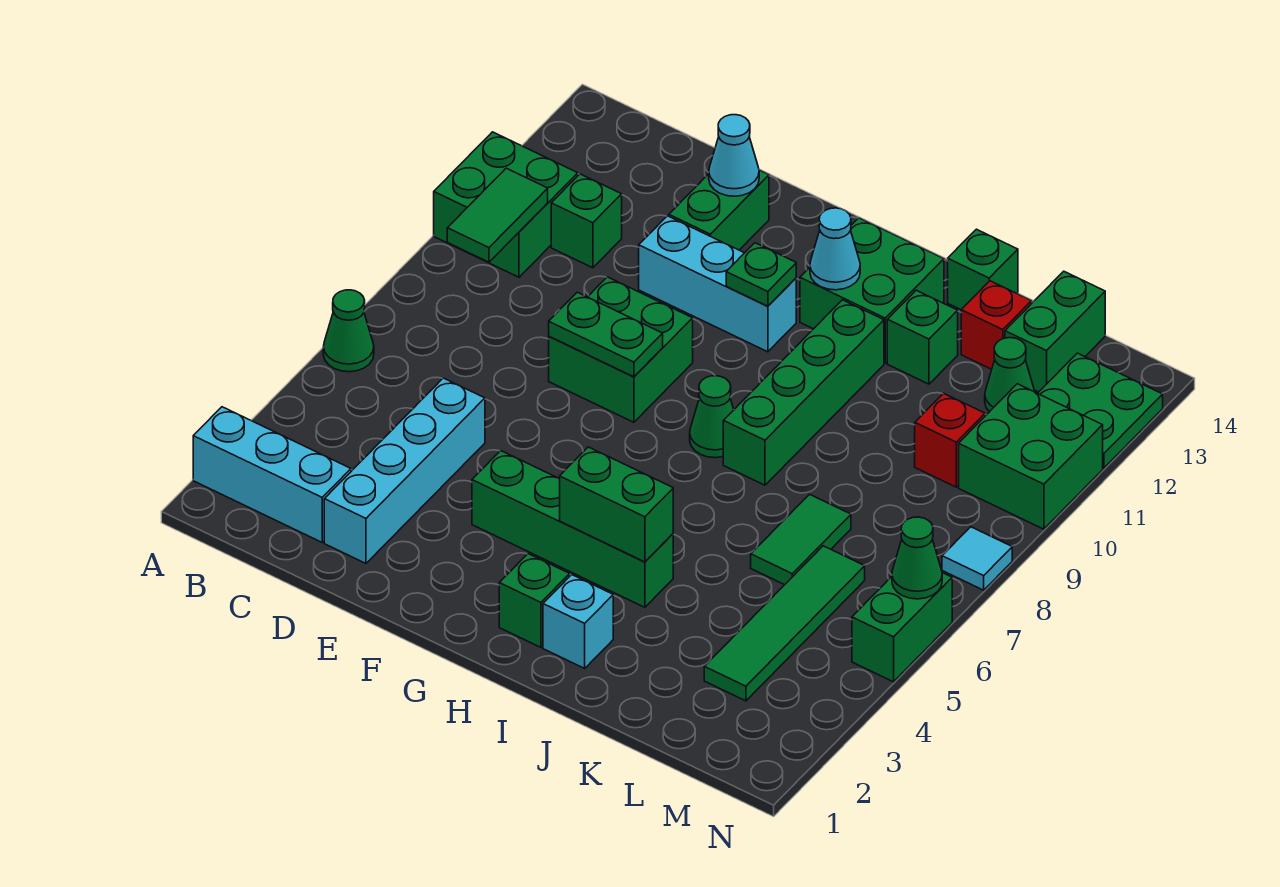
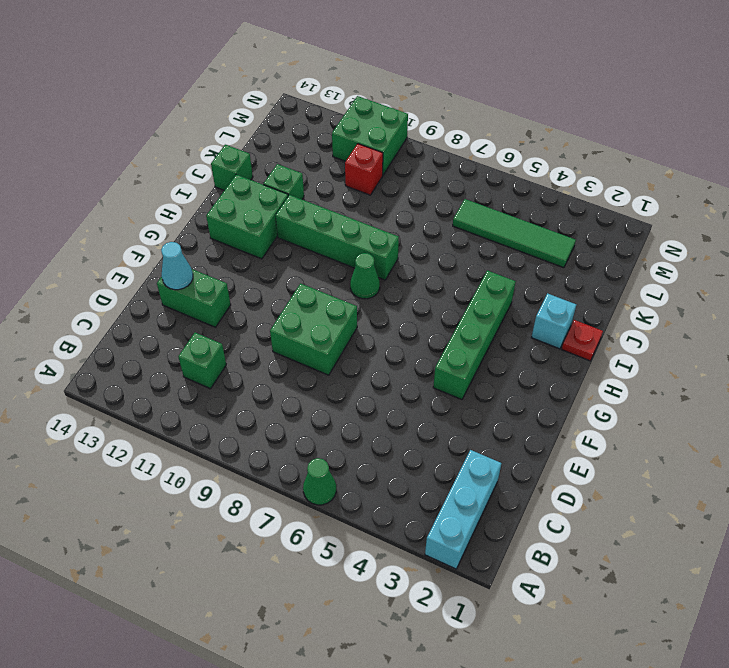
red 1x1 plate [562,320,603,361] -> none
none -> green 2x2 brick [434,132,578,277]
none -> cyan 1x4 brick [324,378,485,563]
none -> cyan 1x3 brick [639,216,796,352]
none -> green 1x1 brick [499,554,570,647]

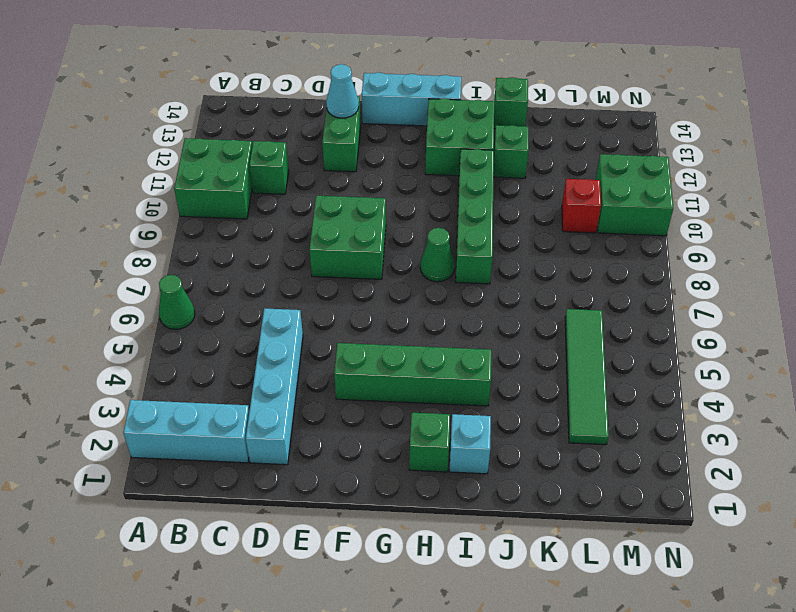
cyan 1x3 brick [362,73,461,126] -> cyan 1x3 brick moved to [639,216,796,352]
none -> green 1x2 tile [751,494,851,585]
none -> red 1x1 brick [961,281,1032,369]
none -> green 1x1 cone [985,338,1035,412]
none -> green 1x2 brick [1005,271,1105,392]

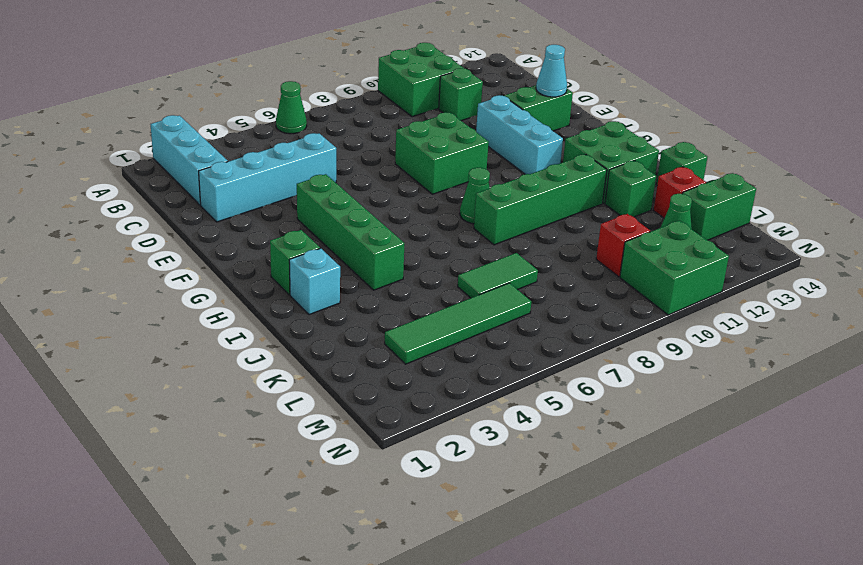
none -> green 2x2 plate [1038,353,1163,468]
none -> green 1x2 brick [852,573,952,682]
none -> cyan 1x1 tile [942,527,1012,590]
none -> green 1x2 tile [447,168,548,262]

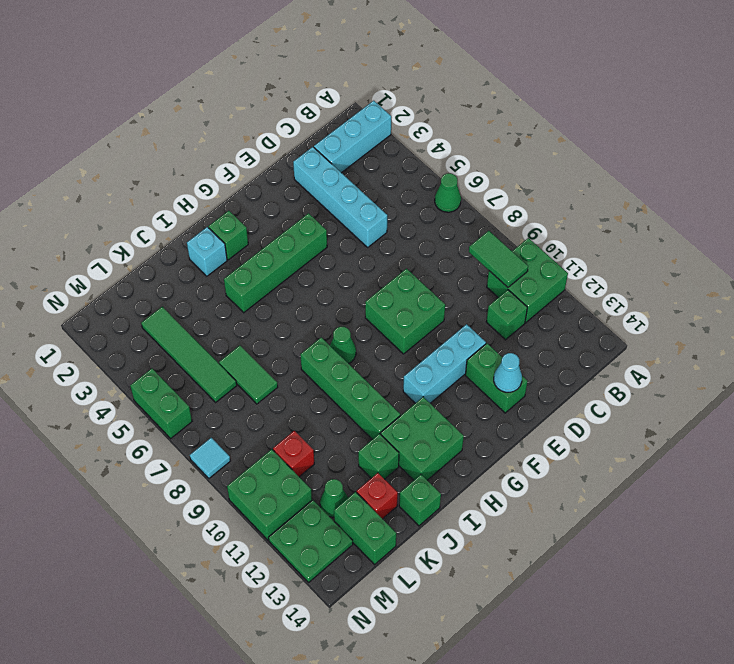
none -> green 1x2 plate [549,292,663,377]
none -> green 1x1 plate [726,243,796,306]
none -> green 1x2 brick [560,447,673,562]
none -> cyan 1x1 cone [810,208,860,290]

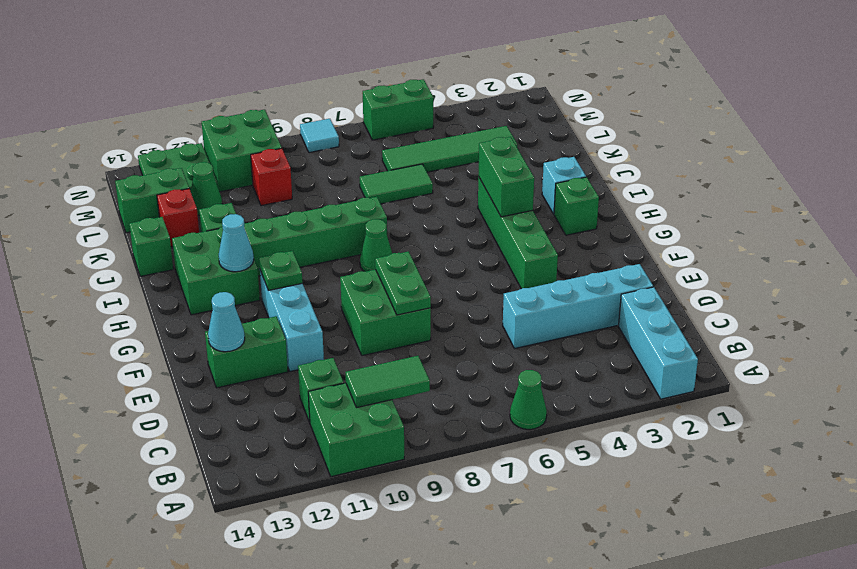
none -> green 1x1 cone [892,517,942,599]

